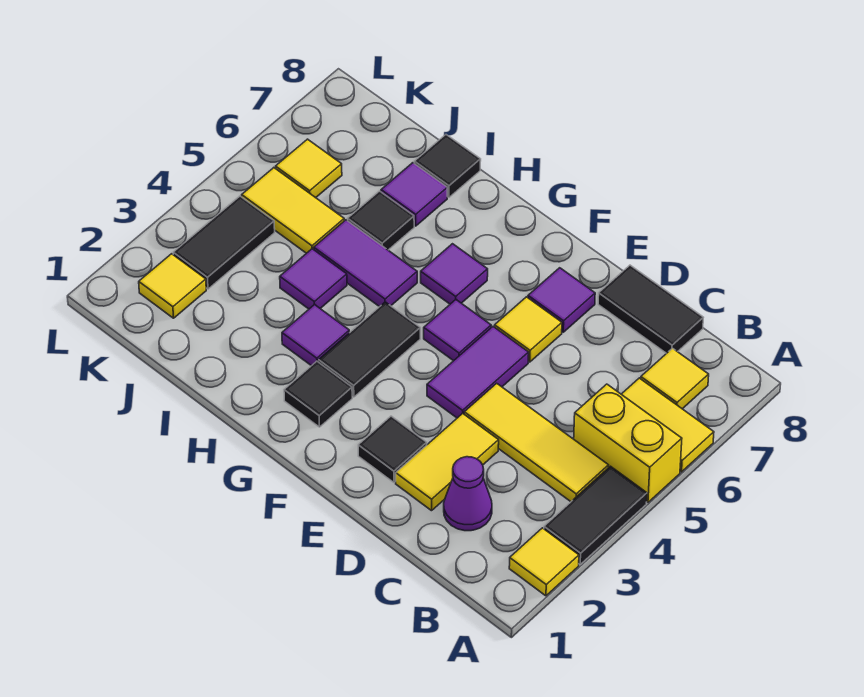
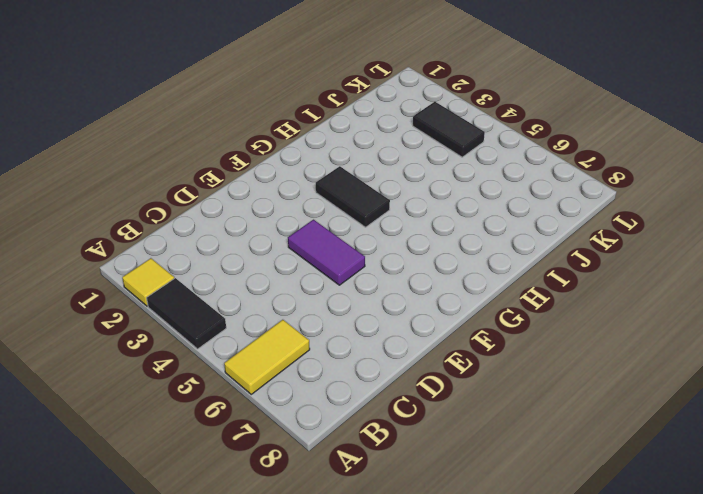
none -> yellow 1x2 brick [574,384,682,502]
none -> yellow 1x3 tile [464,383,609,502]
none -> yellow 1x1 tile [641,348,709,409]

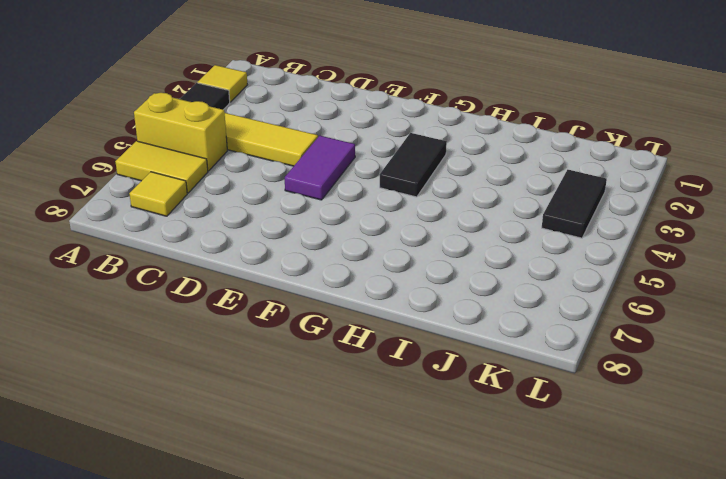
none -> purple 1x1 cone [444,457,492,531]
none -> black 1x2 tile [598,265,703,353]
none -> yellow 1x2 tile [396,413,499,511]

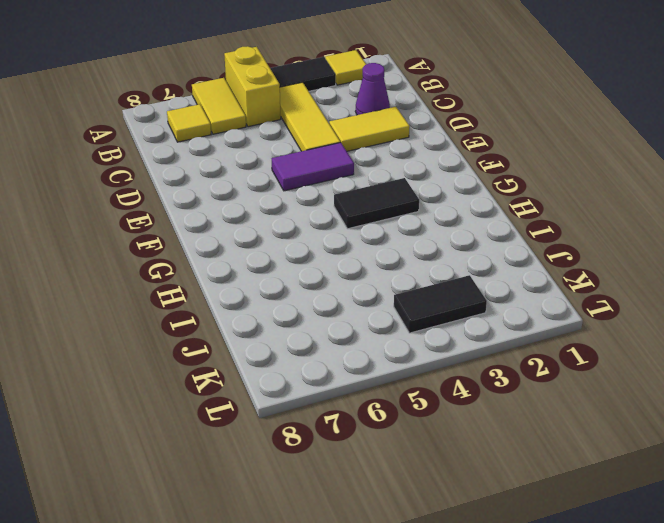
none -> black 1x2 tile [598,265,703,353]
none -> black 1x1 tile [358,416,427,482]
none -> yellow 1x1 tile [495,297,562,362]

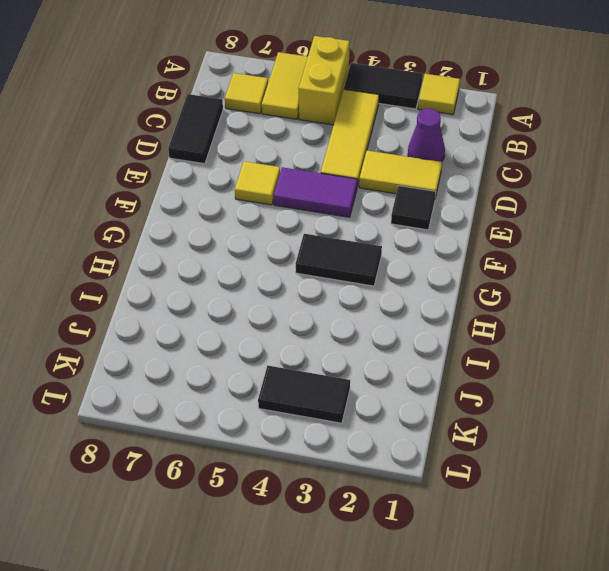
none -> purple 1x1 tile [528,268,595,332]
none -> purple 1x1 tile [424,300,491,361]
none -> black 1x1 tile [284,361,352,427]

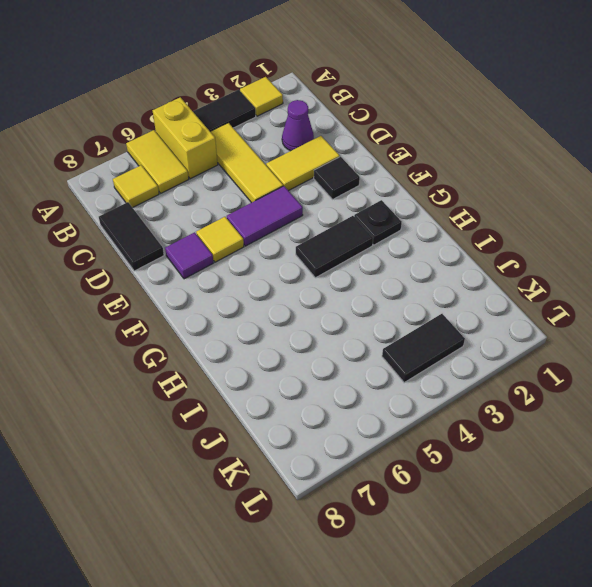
black 1x1 plate [354,200,402,245] -> black 1x1 tile [284,361,352,427]
none -> purple 1x1 tile [424,300,491,361]
none -> purple 1x1 tile [421,244,488,304]
none -> purple 1x1 tile [282,304,349,366]

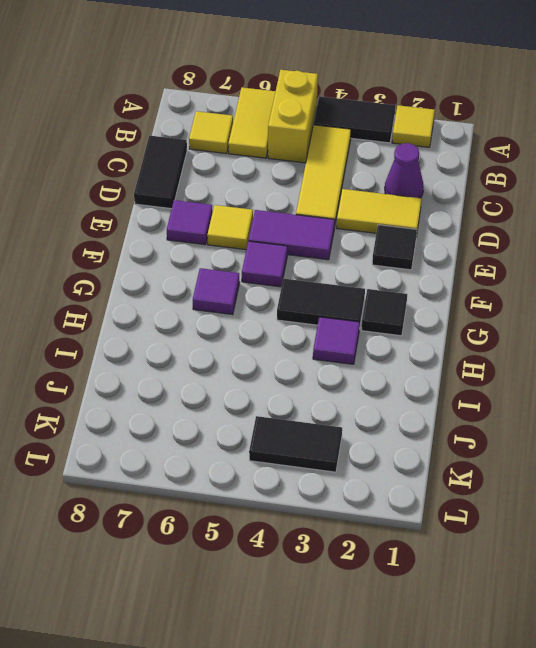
none -> purple 1x2 tile [314,220,417,307]
none -> purple 1x1 tile [280,249,347,309]
none -> black 1x1 tile [348,191,414,250]

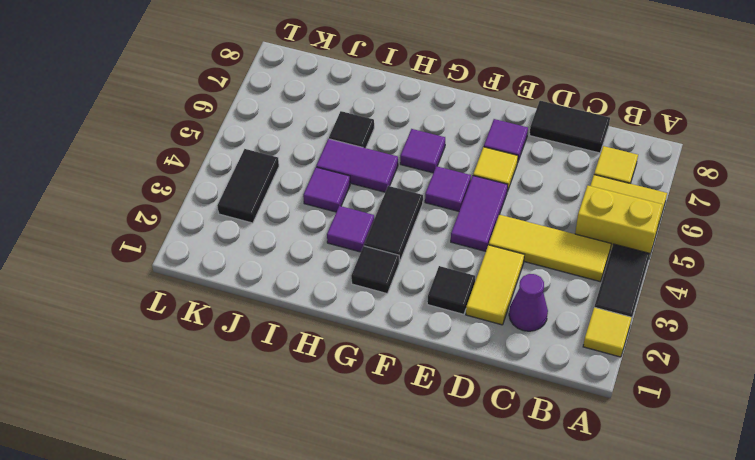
none -> purple 1x1 tile [381,163,447,226]
none -> black 1x1 tile [414,135,481,197]
none -> yellow 1x2 tile [242,168,344,253]

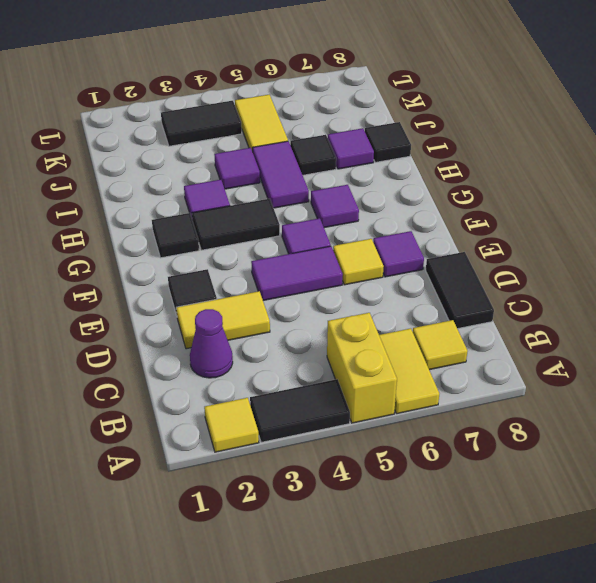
none -> yellow 1x3 tile [464,383,609,502]
none -> yellow 1x1 tile [139,254,206,318]
none -> yellow 1x1 tile [276,139,342,198]

